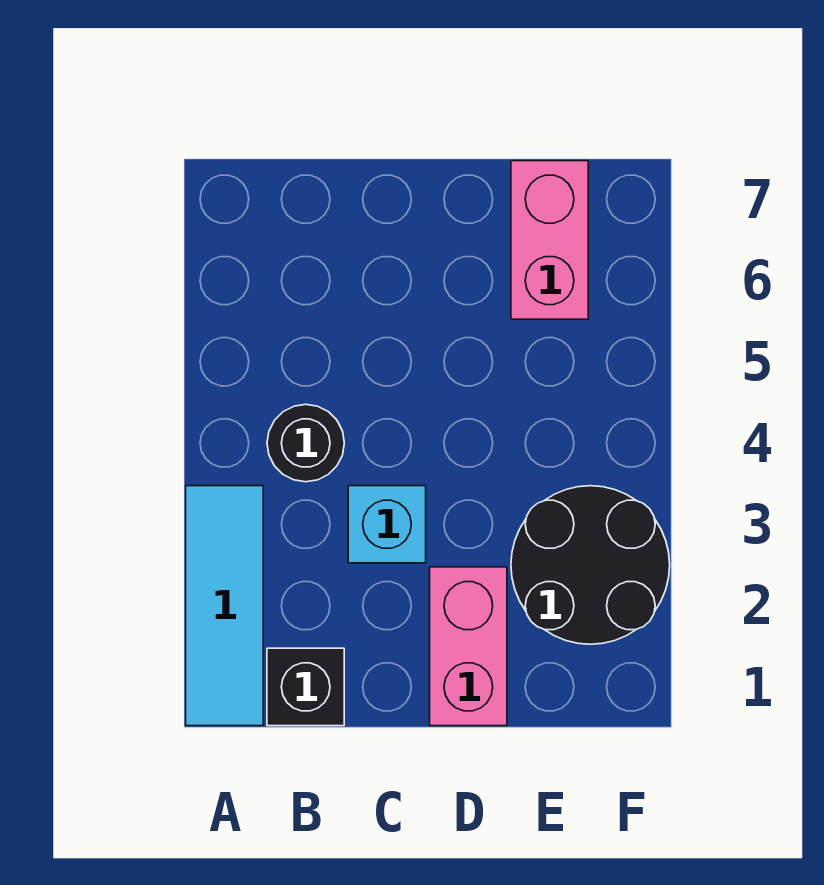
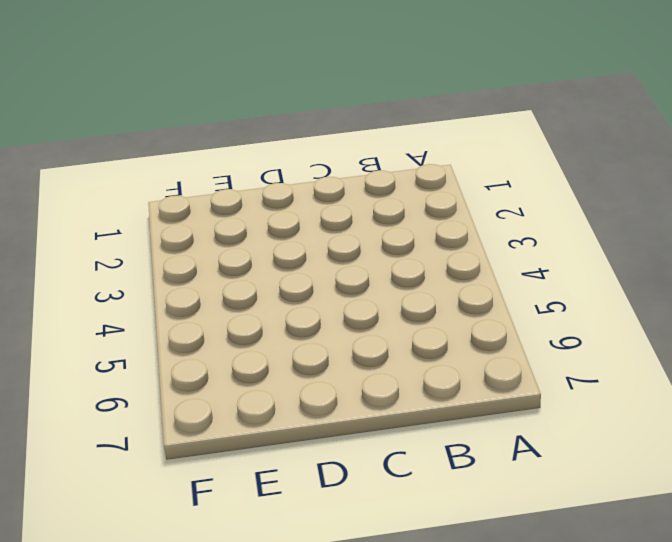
none -> cyan 1x3 tile [186,486,263,726]
none -> black 1x1 brick [267,648,344,726]

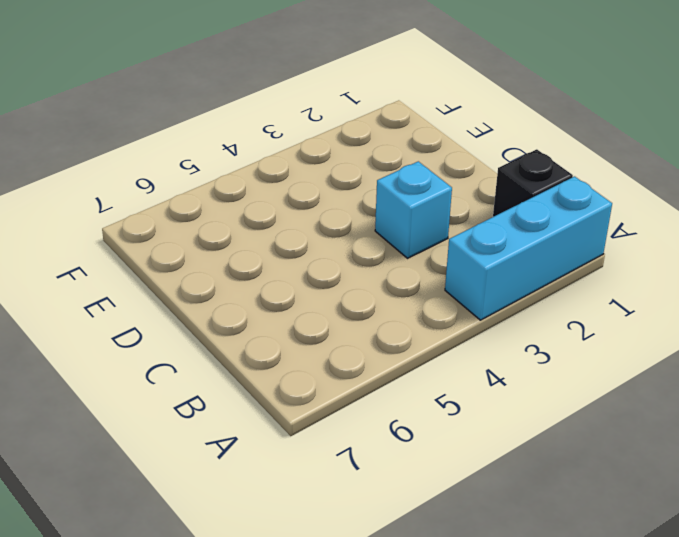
cyan 1x3 brick [445,176,612,320] -> cyan 1x3 tile [186,486,263,726]
none -> black 1x1 round brick [267,404,344,482]
none -> pink 1x2 brick [430,567,507,726]

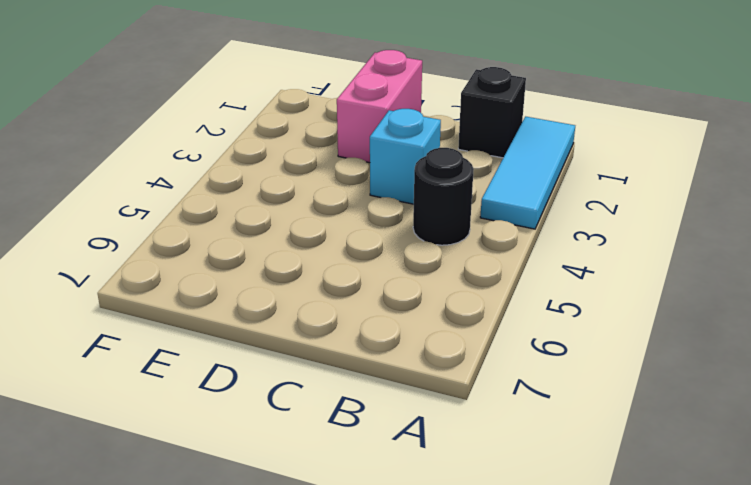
none -> black 2x2 round brick [511,486,670,644]
none -> pink 1x2 brick [511,161,588,319]

